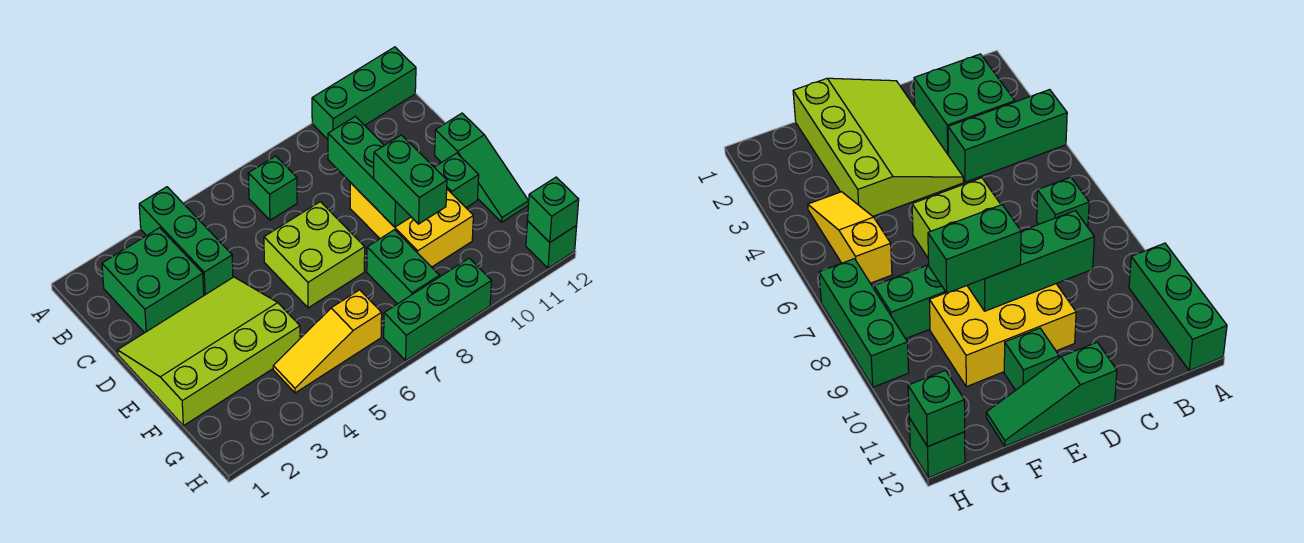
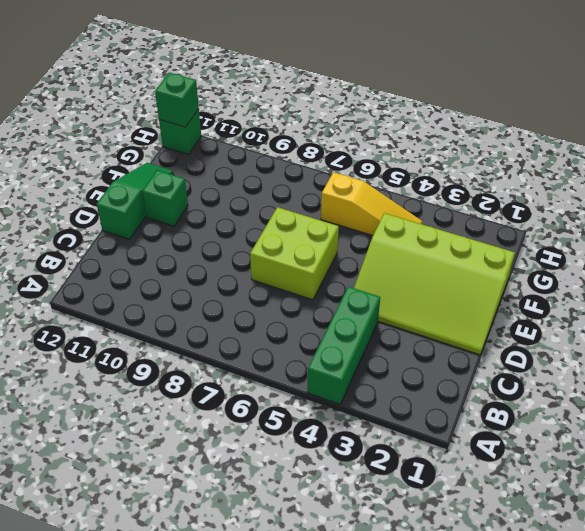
none -> green 1x3 brick [312,47,416,139]
none -> green 2x2 brick [102,228,204,333]
none -> green 1x1 brick [248,156,297,220]

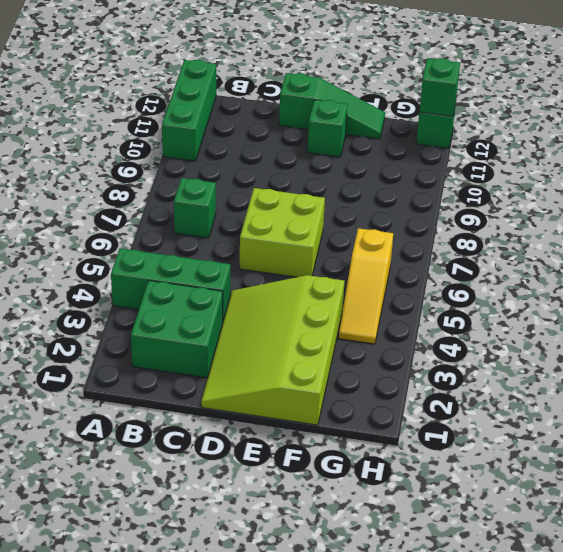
none -> yellow 2x3 brick [350,183,473,267]
none -> green 1x2 brick [367,230,439,304]
none -> green 1x3 brick [384,258,491,360]

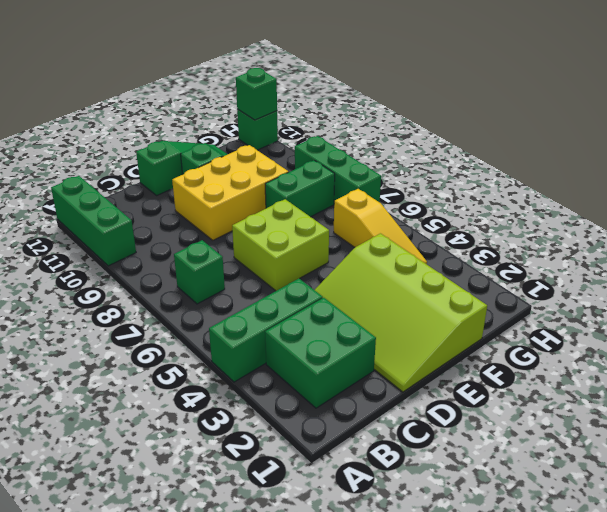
none -> green 1x3 brick [328,116,411,227]
none -> green 1x2 brick [373,135,447,224]

